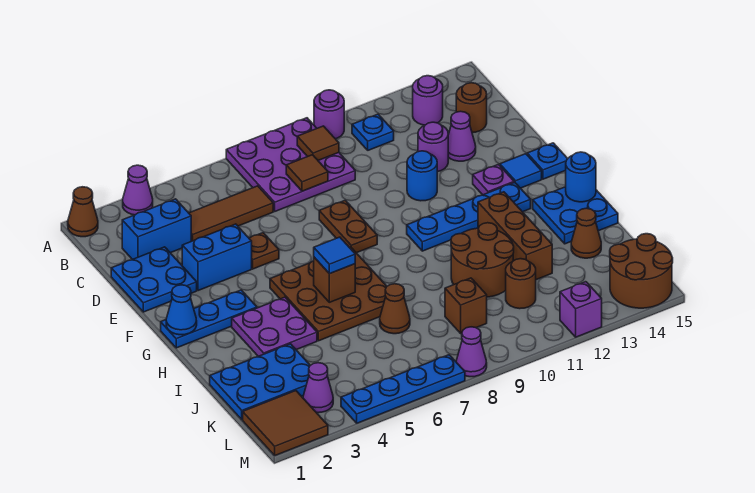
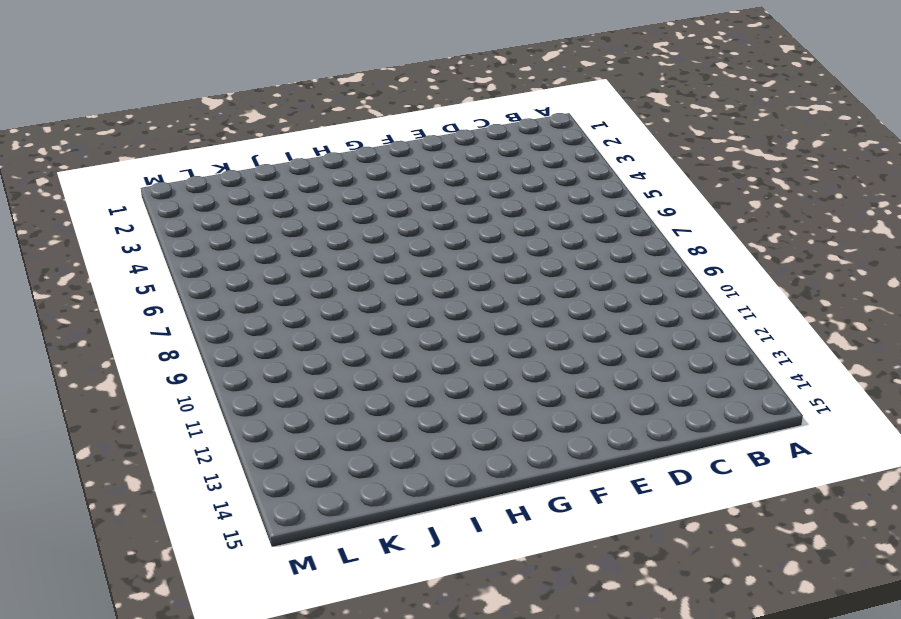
none -> brown 1x1 cone [68,187,98,237]
none -> purple 1x1 cone [123,165,153,215]
none -> purple 3x3 plate [226,118,355,211]
none -> purple 1x1 round brick [314,90,344,139]

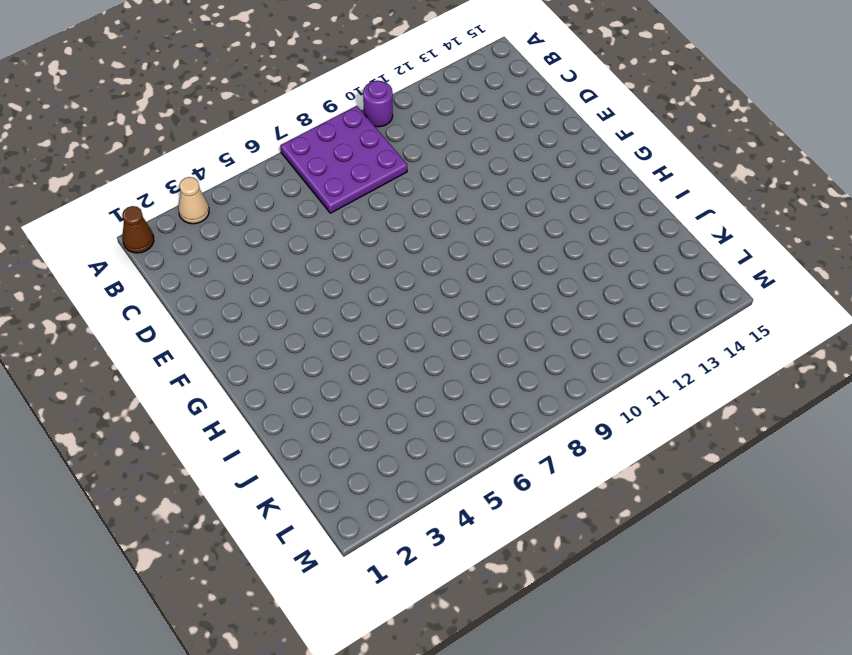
tan 1x1 cone [178,177,209,224] -> purple 1x1 cone [123,165,153,215]
none -> blue 1x1 plate [352,114,394,150]
none -> purple 1x1 round brick [413,76,443,125]
none -> blue 1x2 brick [122,199,191,260]
none -> brown 1x3 tile [189,186,273,241]

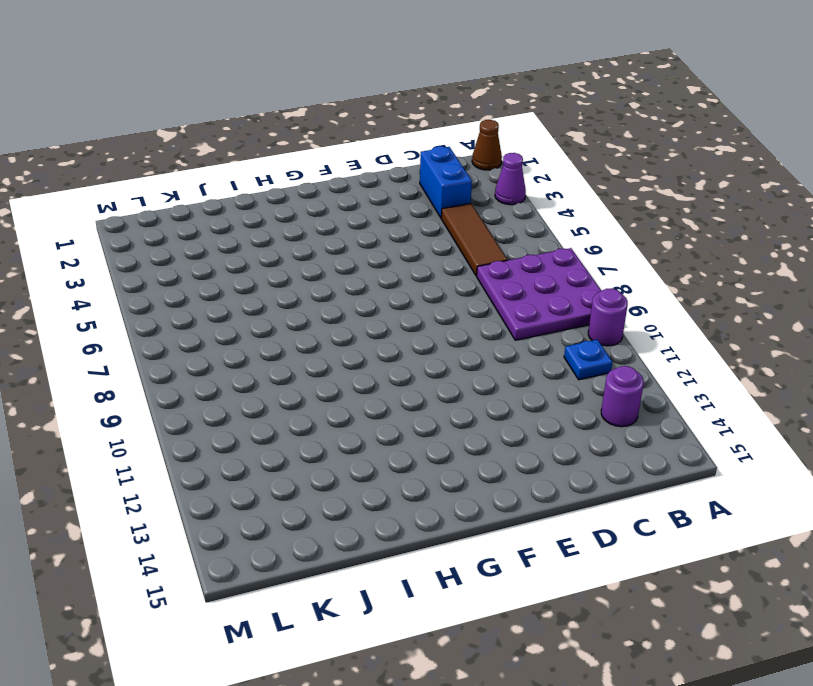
none -> brown 1x1 round brick [456,83,487,133]
none -> blue 2x2 plate [111,247,197,312]
none -> purple 1x1 round brick [418,122,448,172]
none -> purple 1x1 cone [448,111,476,161]

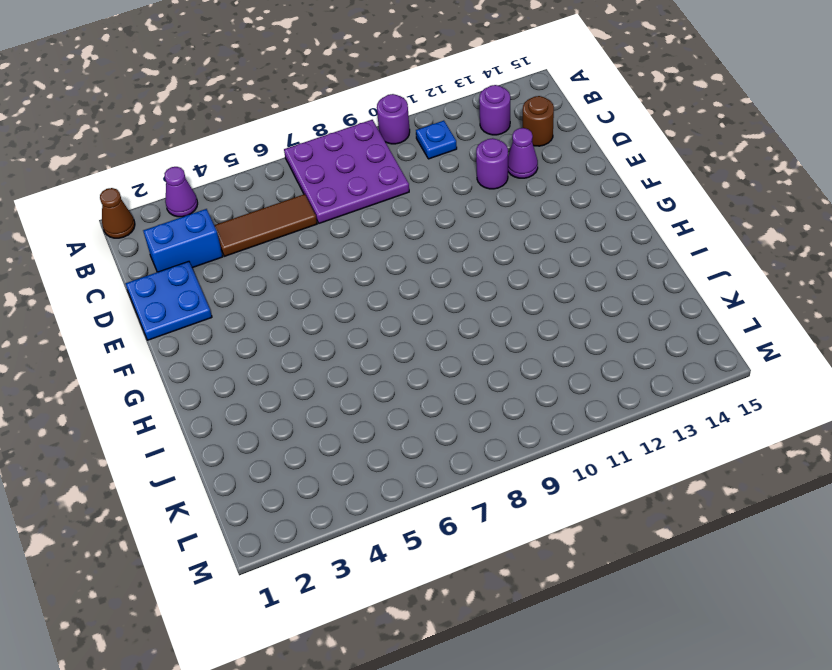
none -> blue 1x2 brick [182,224,252,291]
none -> brown 1x1 plate [249,233,279,269]
none -> brown 1x2 plate [319,200,377,253]
none -> blue 1x1 round brick [407,151,437,201]

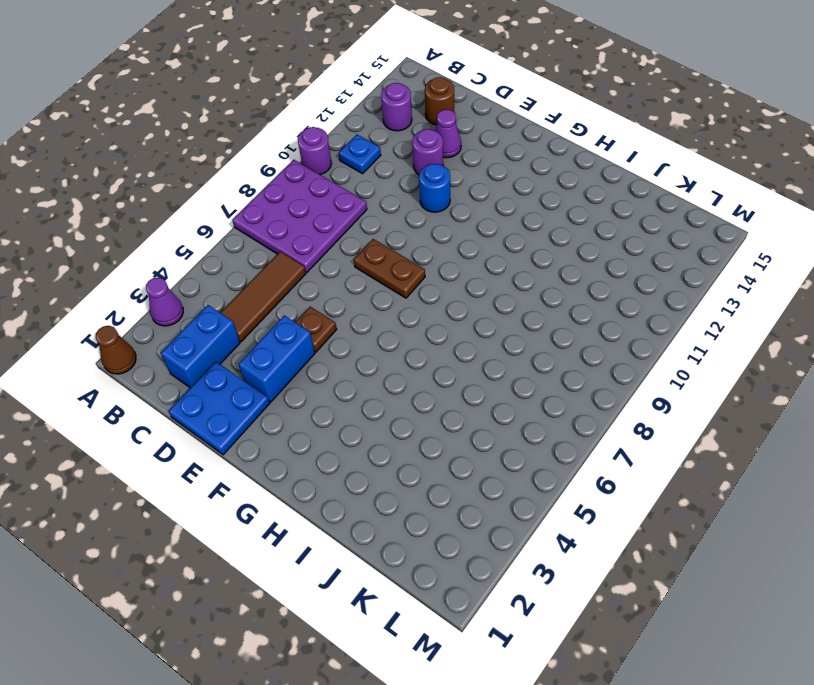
none -> purple 1x1 plate [473,164,514,195]
none -> blue 1x1 tile [500,154,542,188]
none -> blue 1x1 plate [527,143,568,179]
none -> blue 1x3 plate [161,290,257,348]

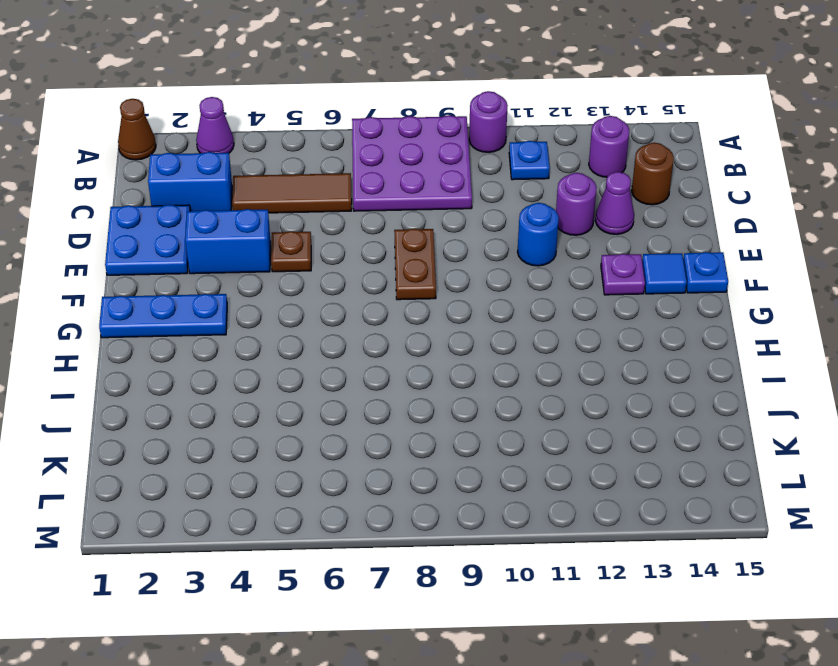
none -> brown 3x3 plate [270,247,387,341]
none -> blue 1x4 plate [407,182,531,251]
none -> purple 2x2 plate [232,297,317,356]
none -> brown 1x3 brick [478,192,552,280]

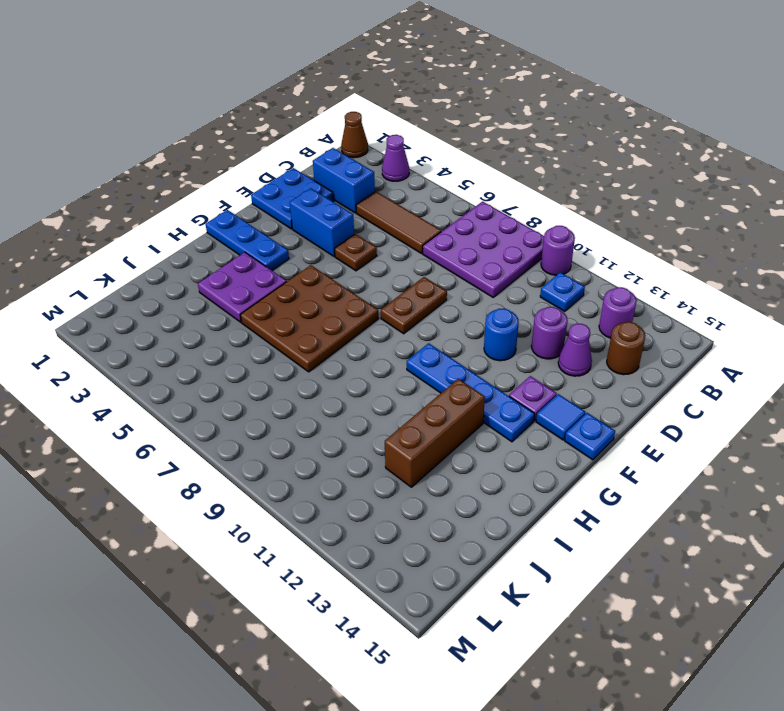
none -> blue 2x2 plate [533,187,618,244]
none -> brown 2x2 round brick [451,223,514,297]
none -> blue 2x3 plate [210,344,310,420]
none -> brown 1x1 cone [380,284,410,334]

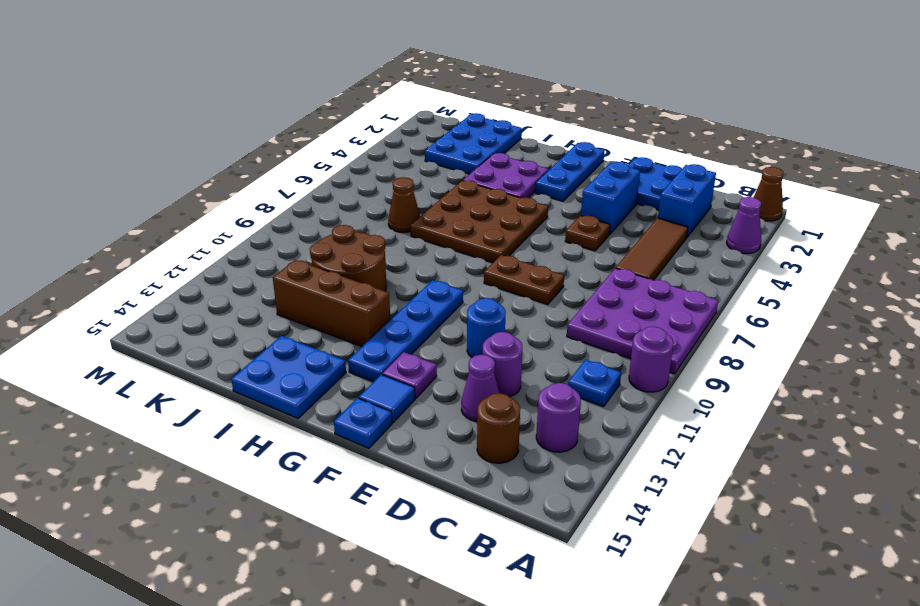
none -> brown 1x1 cone [571,208,601,258]
none -> brown 1x1 brick [445,278,487,334]
none -> brown 1x1 round brick [506,259,536,309]
none -> brown 2x2 tile [243,391,328,455]

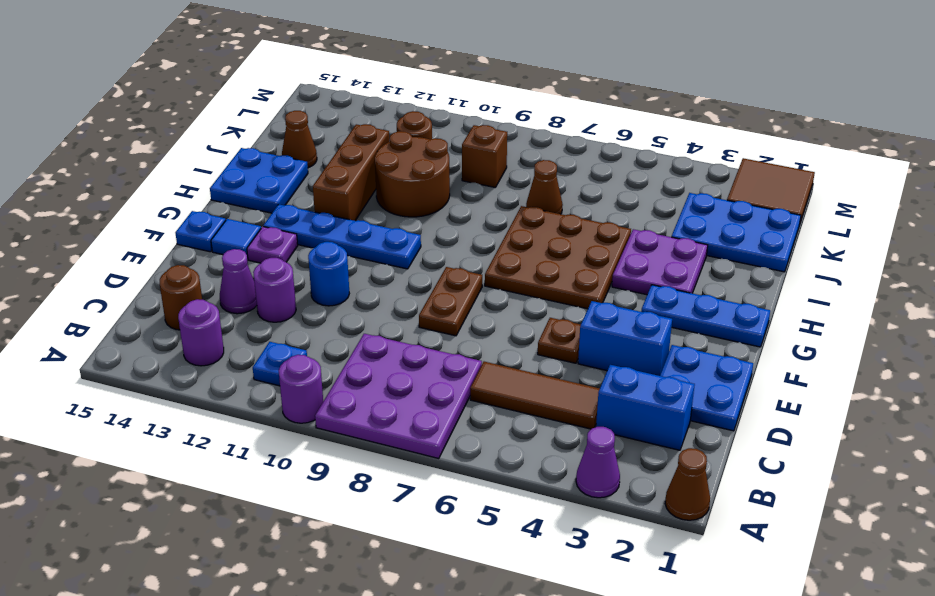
none -> purple 1x1 cone [303,363,333,413]
none -> brown 2x2 round brick [610,234,673,308]
none -> blue 1x4 plate [341,355,465,423]
none -> purple 1x1 cone [456,327,487,377]

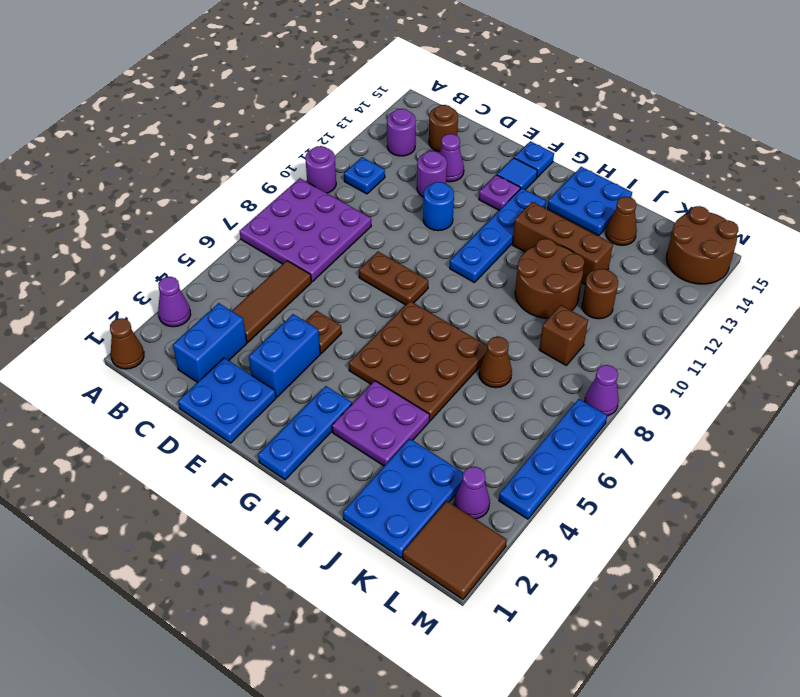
none -> purple 1x1 brick [560,282,602,337]
none -> brown 1x1 tile [297,126,339,160]
none -> brown 1x1 tile [286,155,328,191]
none -> blue 1x1 cone [166,285,197,335]

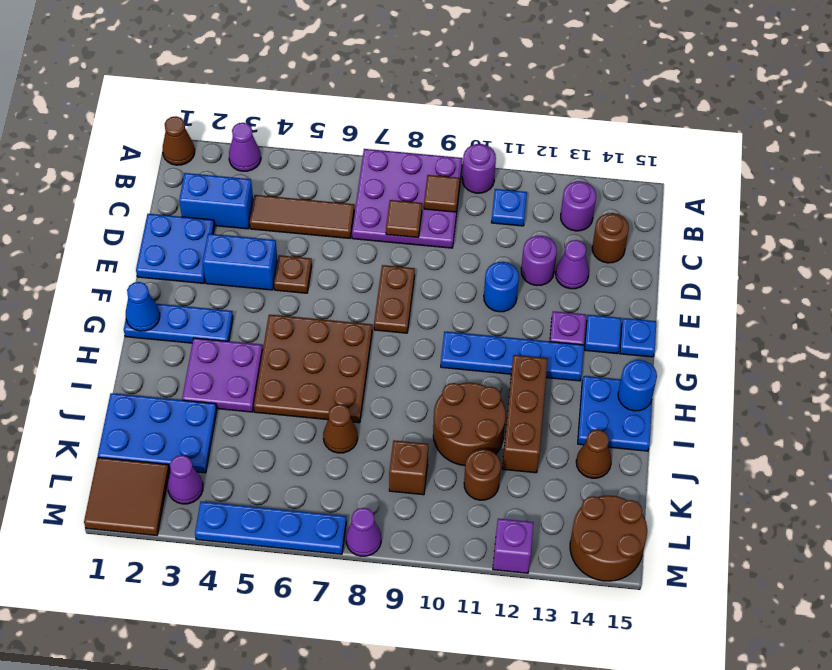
none -> brown 1x1 brick [314,257,355,302]
none -> blue 1x1 tile [314,237,355,274]

